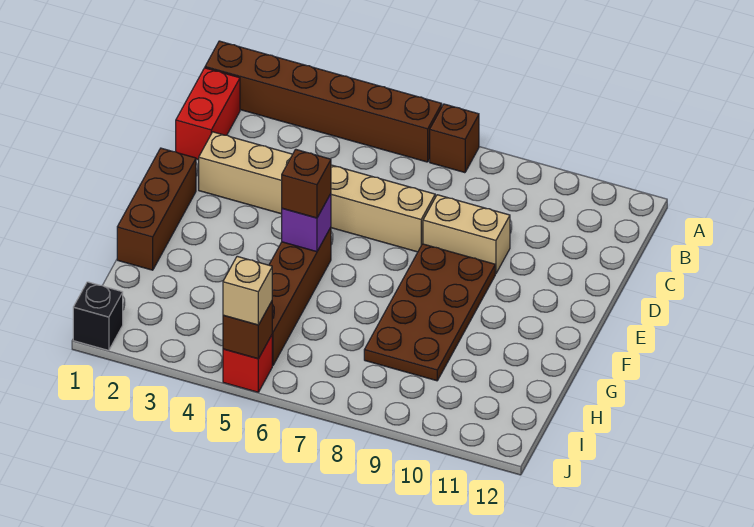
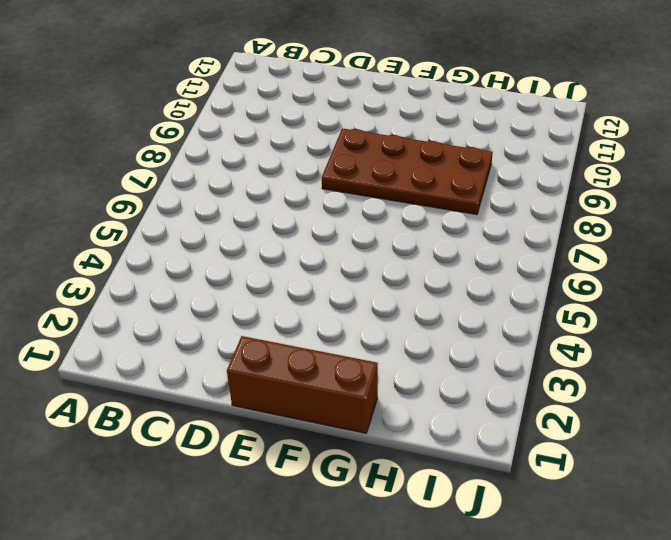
none -> brown 1x6 brick [205,41,442,162]
none -> brown 1x1 brick [430,104,479,173]
none -> red 1x2 brick [176,68,240,160]

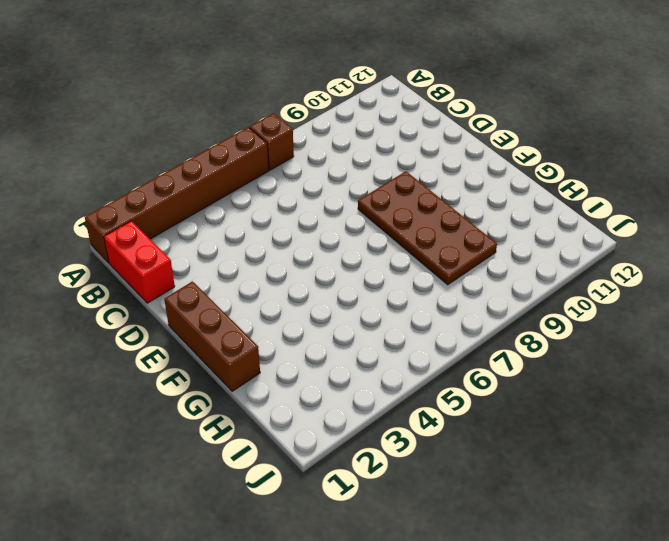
none -> tan 1x6 brick [199,132,435,252]
none -> tan 1x2 brick [423,195,510,274]
none -> brown 1x4 brick [269,227,331,366]

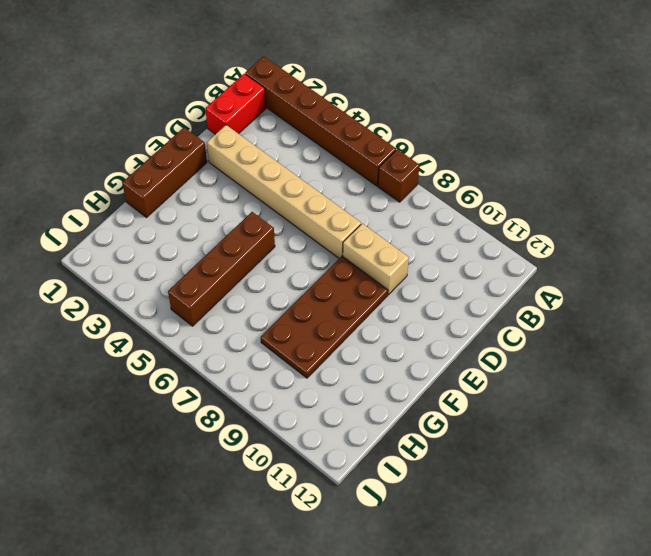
none -> black 1x1 brick [73,282,123,350]
none -> red 1x1 brick [223,335,272,392]
none -> purple 1x1 brick [282,194,331,252]

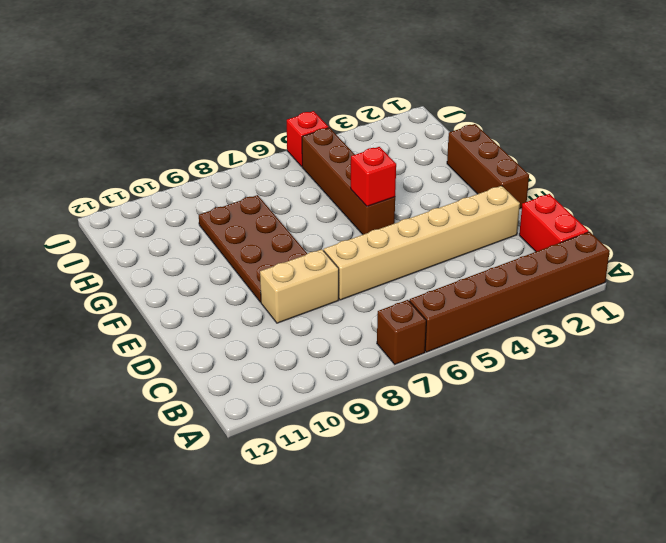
red 1x1 brick [351,147,396,206] -> purple 1x1 brick [282,194,331,252]
none -> black 1x1 brick [73,282,123,350]
none -> brown 1x1 brick [223,301,272,359]
none -> brown 1x1 brick [282,149,331,218]

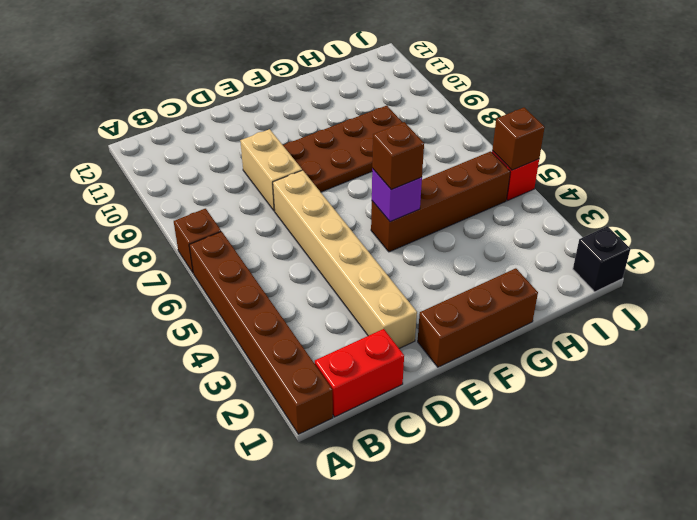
none -> tan 1x1 brick [223,256,272,325]

